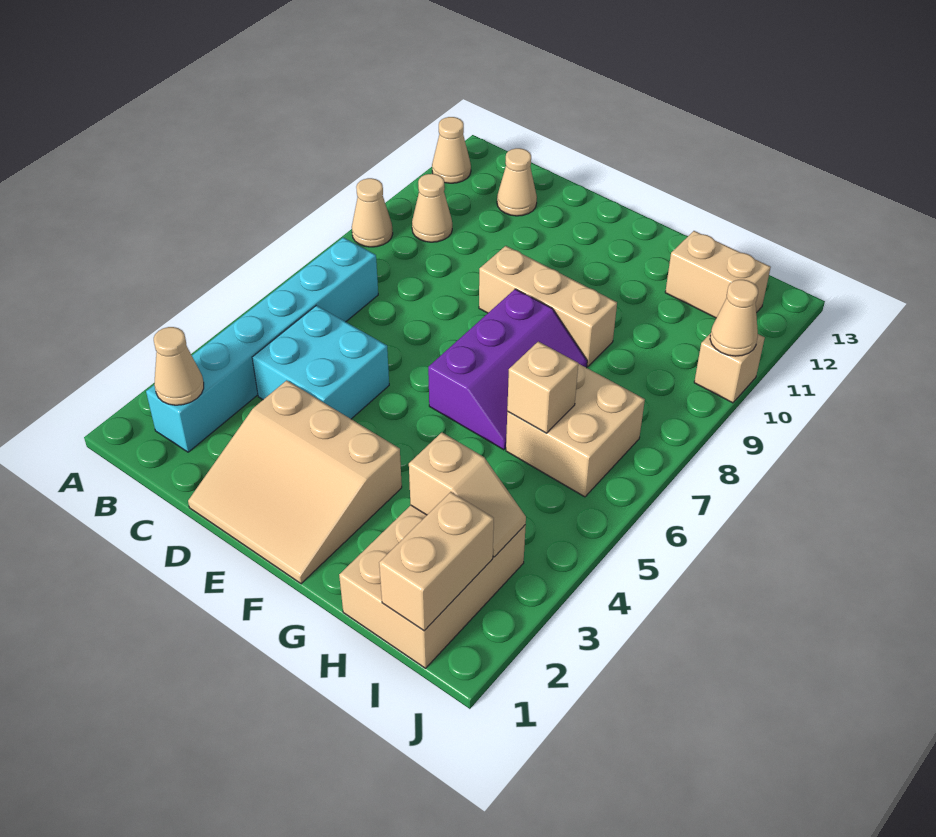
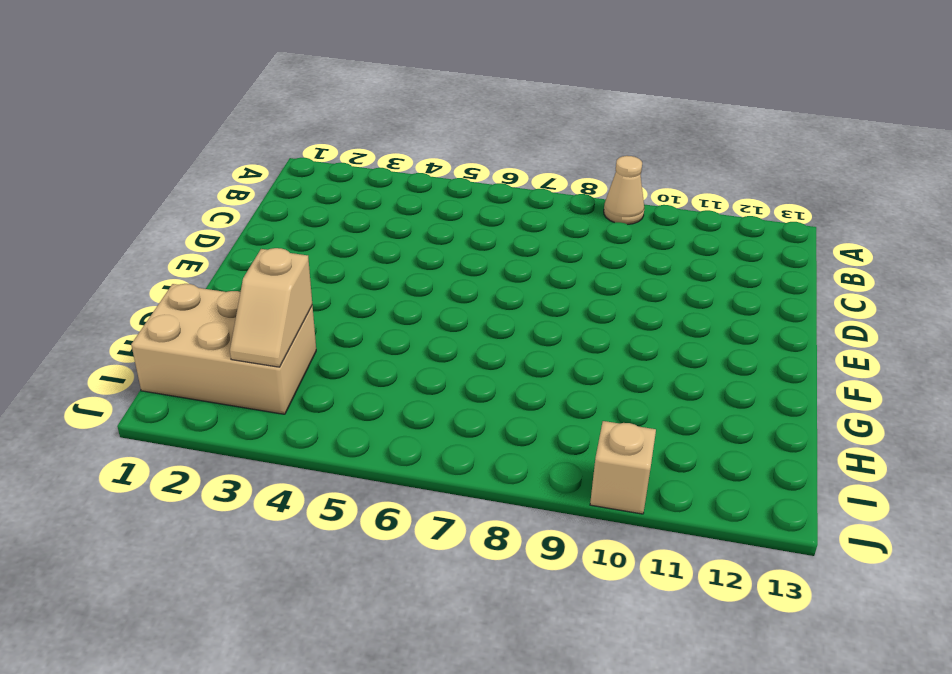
none -> tan 1x1 cone [432,117,471,183]
none -> cyan 1x6 brick [146,238,378,452]
none -> tan 1x1 cone [412,174,452,242]

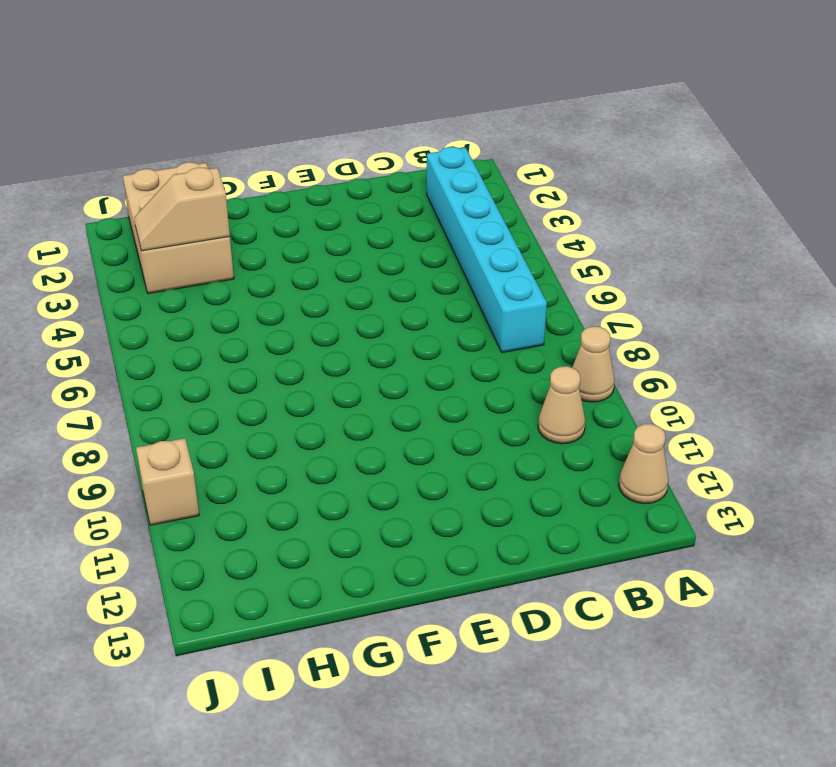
none -> cyan 2x2 brick [252,305,389,419]
none -> tan 1x1 cone [497,148,537,216]
none -> tan 3x3 slope [188,380,402,584]

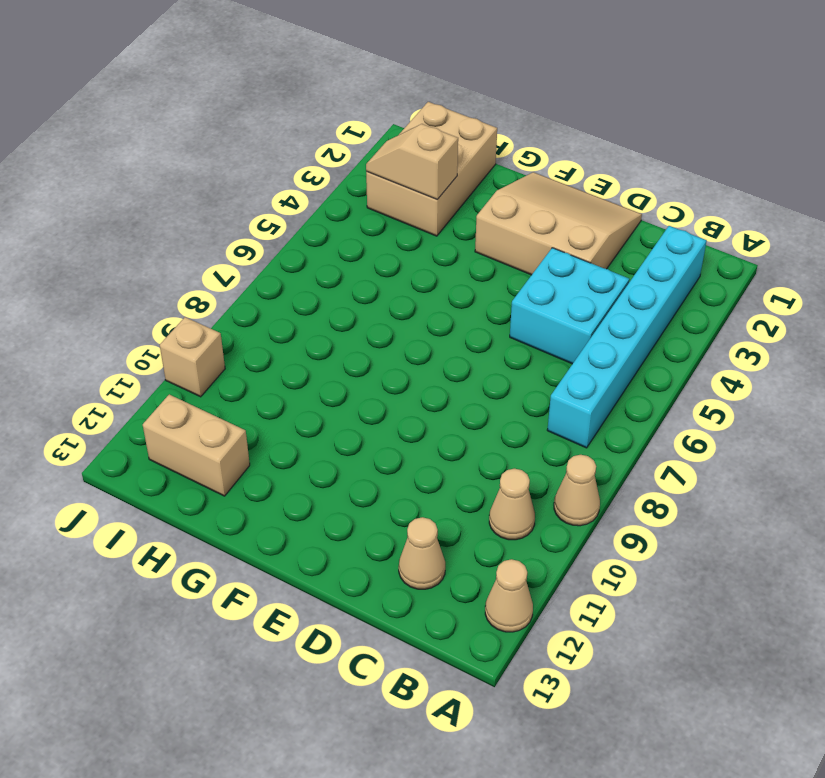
none -> tan 1x3 brick [479,246,617,367]
none -> purple 2x3 slope [428,289,587,450]
none -> tan 2x2 brick [506,364,645,497]

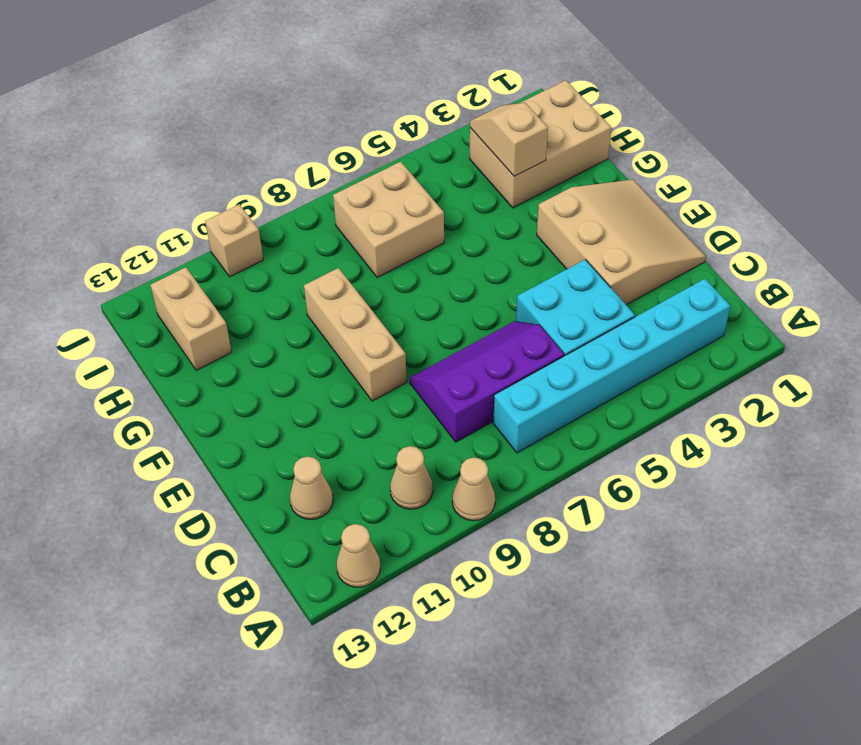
purple 2x3 slope [409,321,564,442] -> purple 2x3 slope moved to [428,289,587,450]
none -> tan 1x1 cone [154,327,204,405]
none -> tan 1x1 brick [507,342,578,433]
none -> tan 1x2 brick [379,492,494,631]

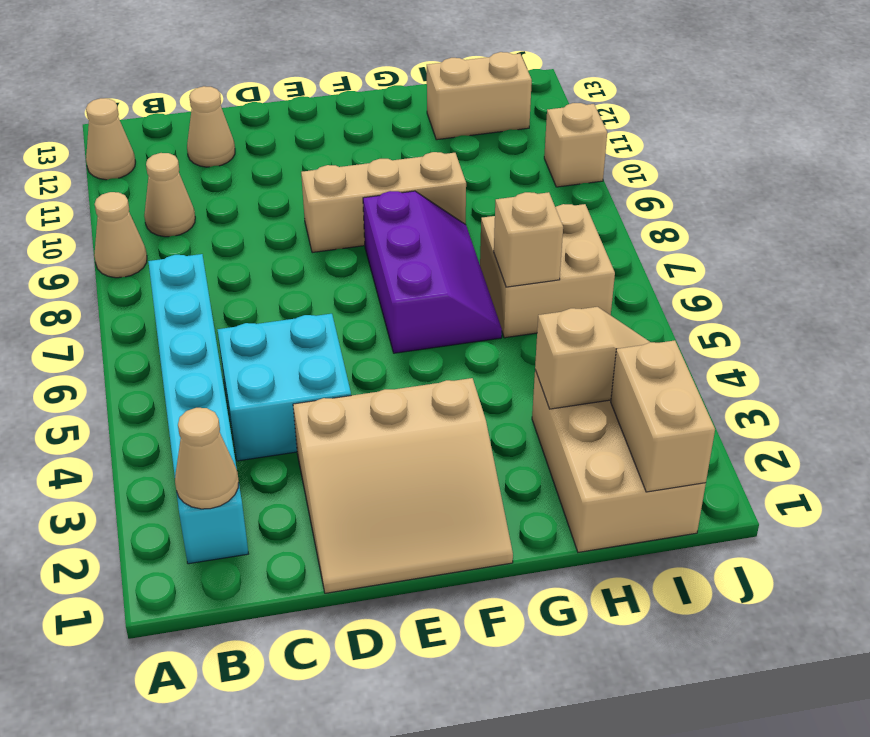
none -> tan 1x1 cone [710,280,758,356]

